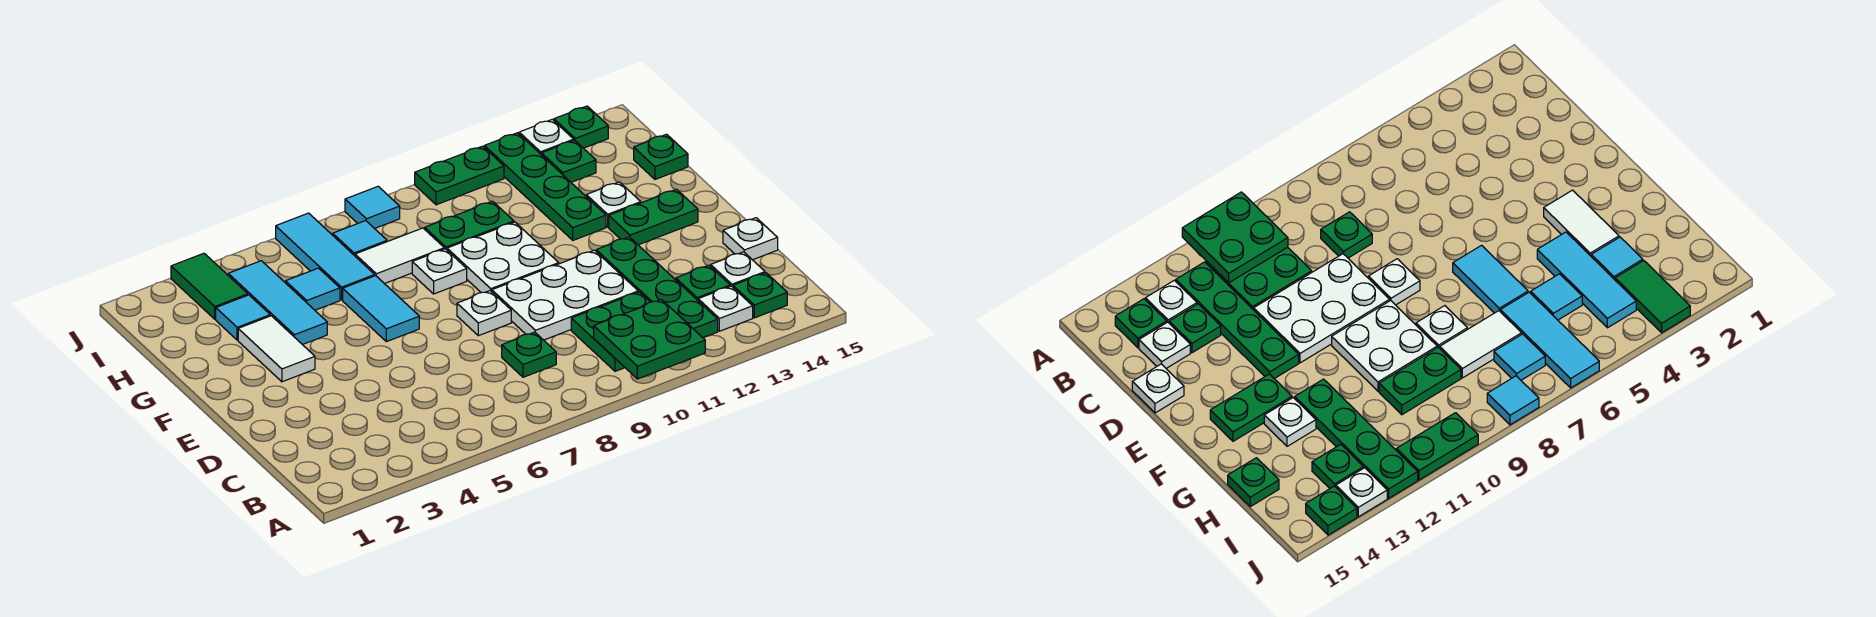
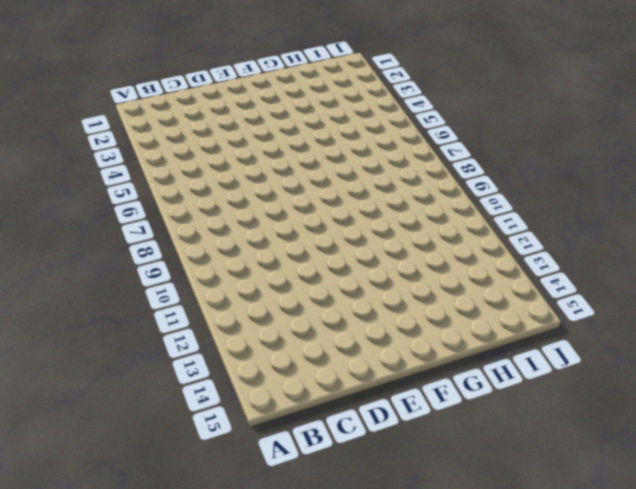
none -> green 2x2 plate [571,292,650,371]
none -> green 1x4 plate [596,237,718,338]
none -> white 1x1 plate [698,286,753,331]
none -> green 1x1 plate [733,273,787,318]

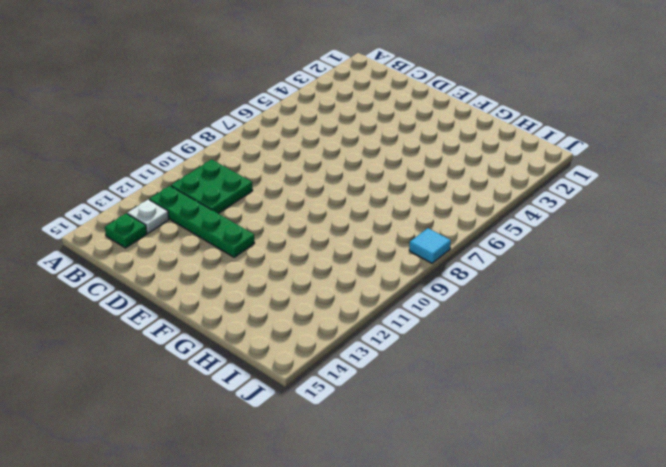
none -> green 1x1 plate [502,332,556,377]
none -> green 1x1 plate [676,265,730,300]
none -> white 1x1 plate [711,252,765,287]
none -> white 2x3 plate [492,250,638,340]

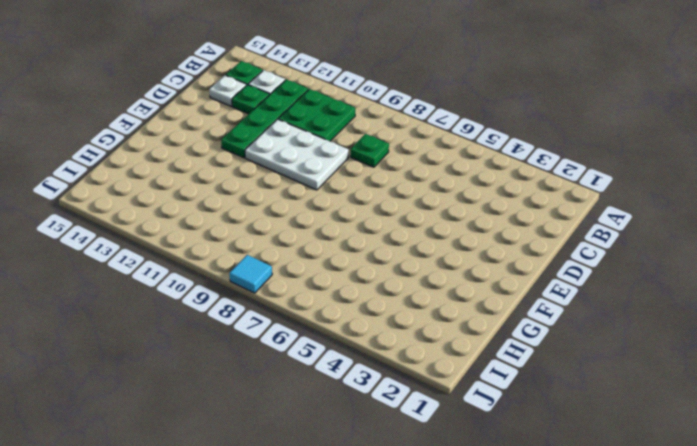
none -> white 1x1 plate [723,218,778,260]
none -> white 1x1 plate [457,291,511,336]
none -> white 1x2 tile [238,316,315,382]
none -> cyan 1x2 tile [343,276,419,342]

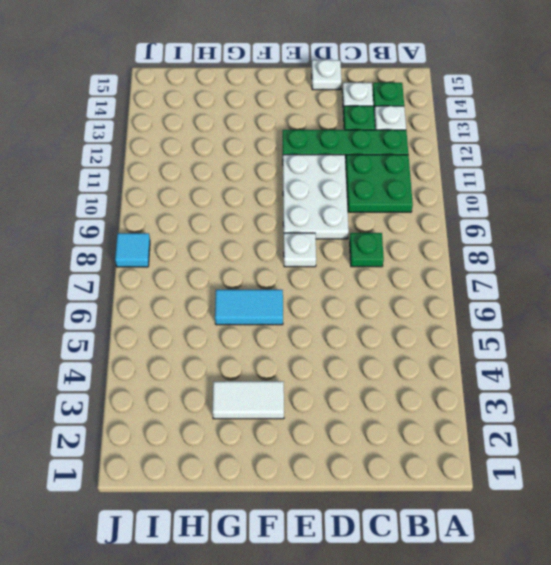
none -> white 2x2 plate [447,222,559,293]
none -> green 1x2 plate [609,189,698,245]
none -> cyan 1x3 tile [228,261,327,345]
none -> white 1x1 plate [412,249,467,294]

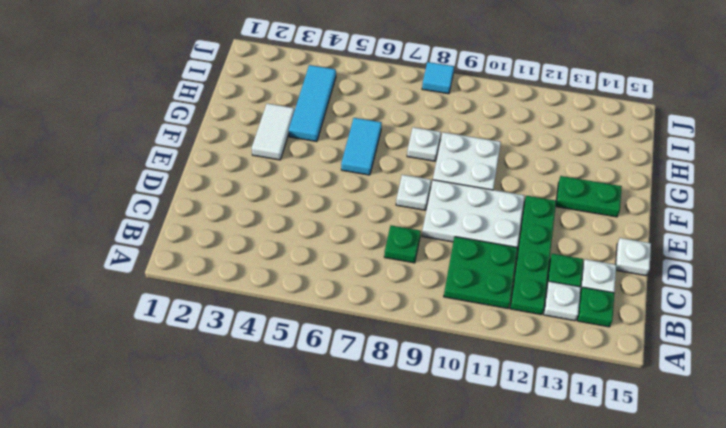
none -> green 1x4 plate [484,133,606,240]
none -> white 1x1 plate [586,182,641,227]
none -> cyan 1x1 tile [216,295,270,340]
none -> cyan 1x1 tile [285,268,340,310]

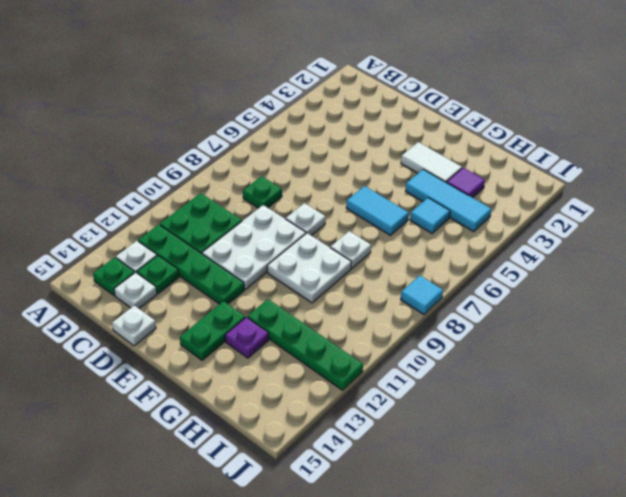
purple 1x1 plate [225,317,269,358] -> white 1x1 plate [586,182,641,227]
purple 1x1 tile [446,168,485,198] -> cyan 1x1 tile [216,295,270,340]
none -> cyan 1x3 tile [276,213,375,300]
none -> white 1x2 tile [355,228,444,284]
none -> green 1x2 plate [425,201,514,250]
none -> green 1x1 plate [634,134,688,179]

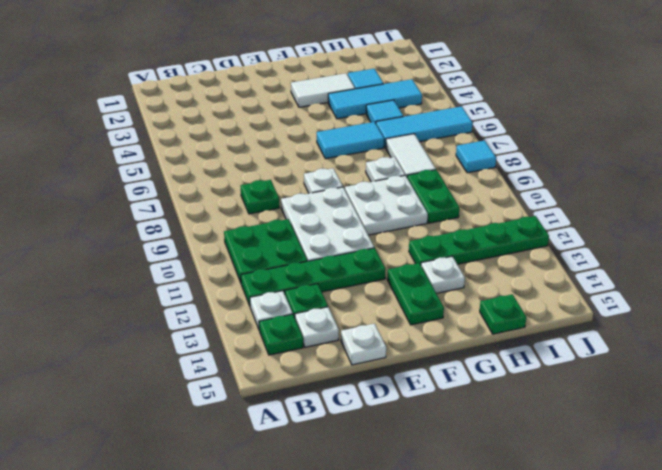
none -> green 1x2 tile [171,253,248,319]
none -> cyan 1x1 tile [333,221,387,256]
none -> green 1x1 plate [542,140,596,182]
none -> green 1x2 plate [415,146,504,205]

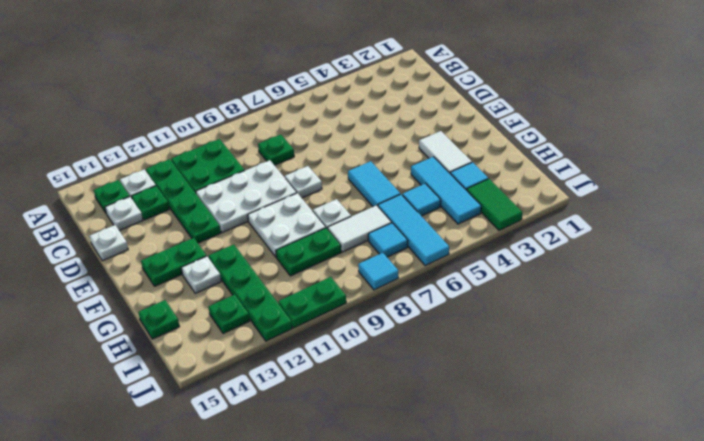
none -> white 1x1 plate [519,119,574,155]
none -> green 1x1 plate [554,106,608,148]
none -> green 2x2 plate [594,300,705,379]

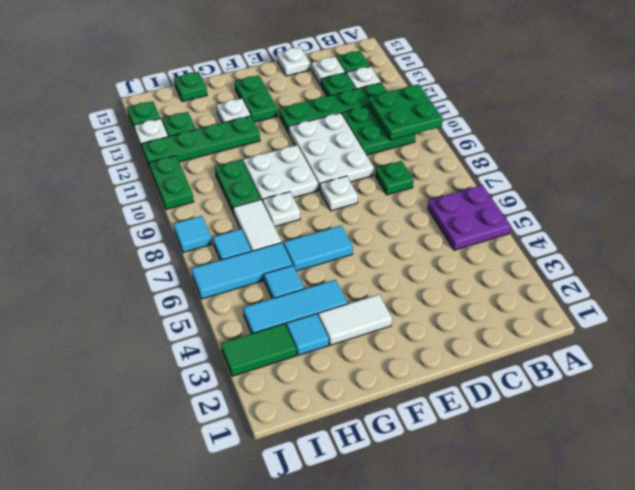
purple 2x2 plate [428,185,511,250] -> none

